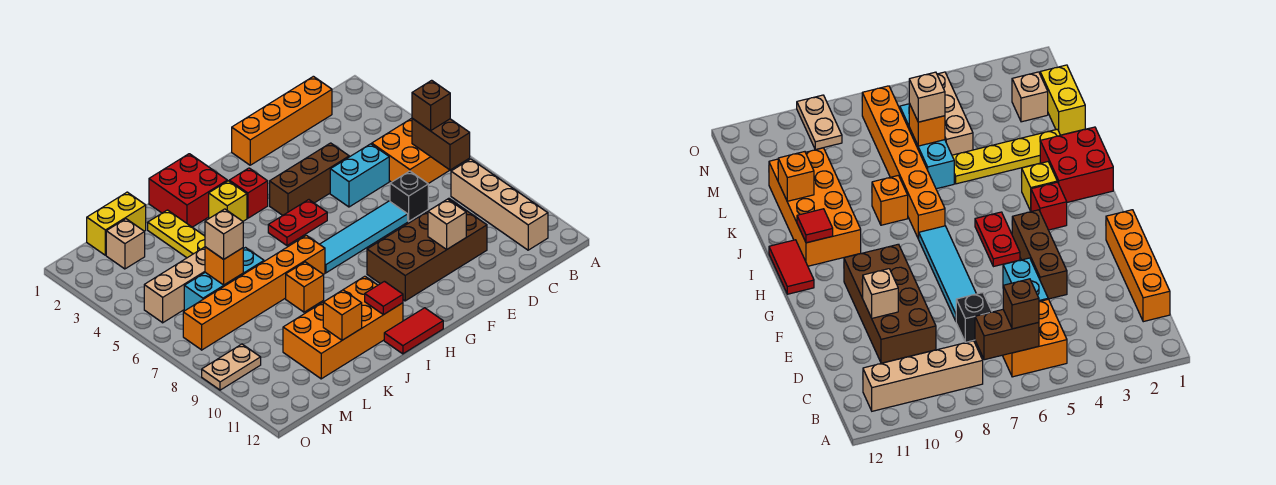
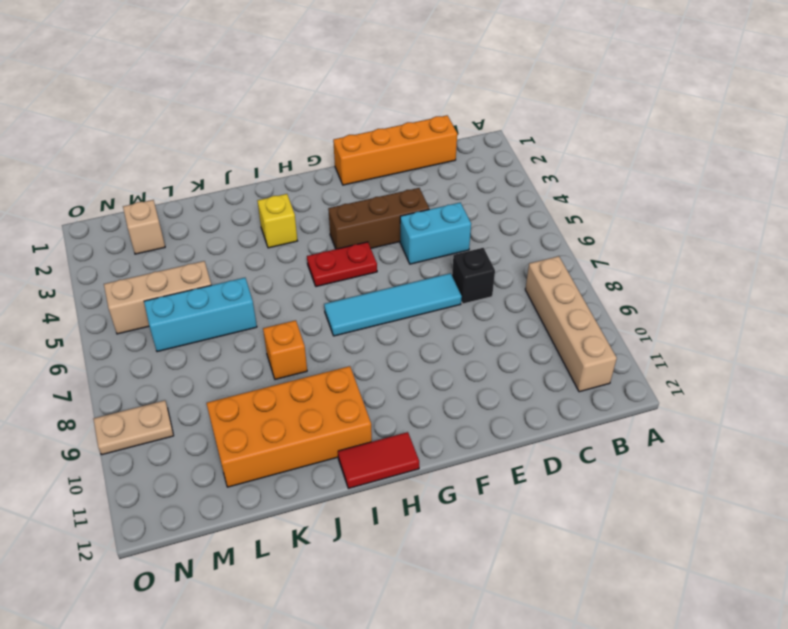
none -> orange 2x2 brick [372,118,450,184]
none -> brown 2x4 brick [367,198,487,301]
none -> red 1x1 brick [229,168,268,218]

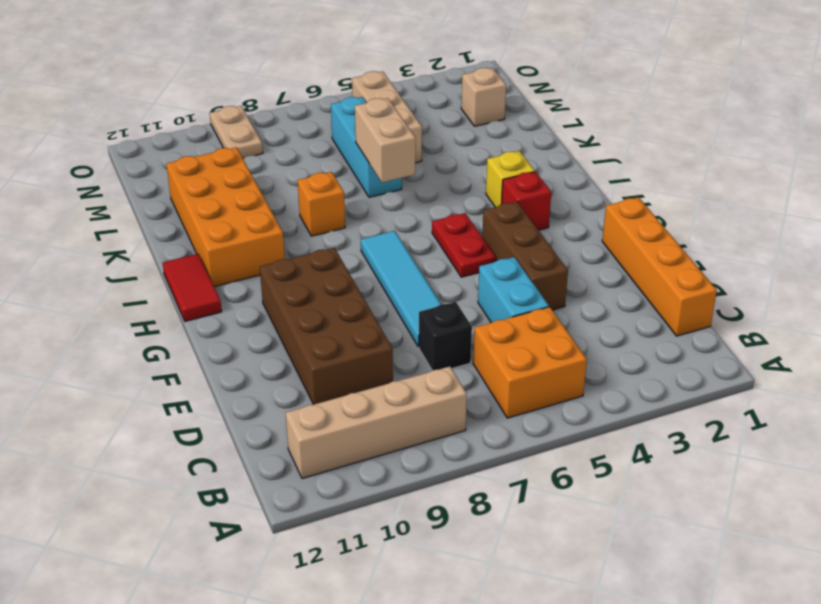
tan 1x2 brick [355,98,416,183] -> none
none -> red 2x2 brick [149,154,227,227]
none -> orange 1x6 brick [183,235,325,350]
none -> yellow 1x4 plate [148,210,205,258]

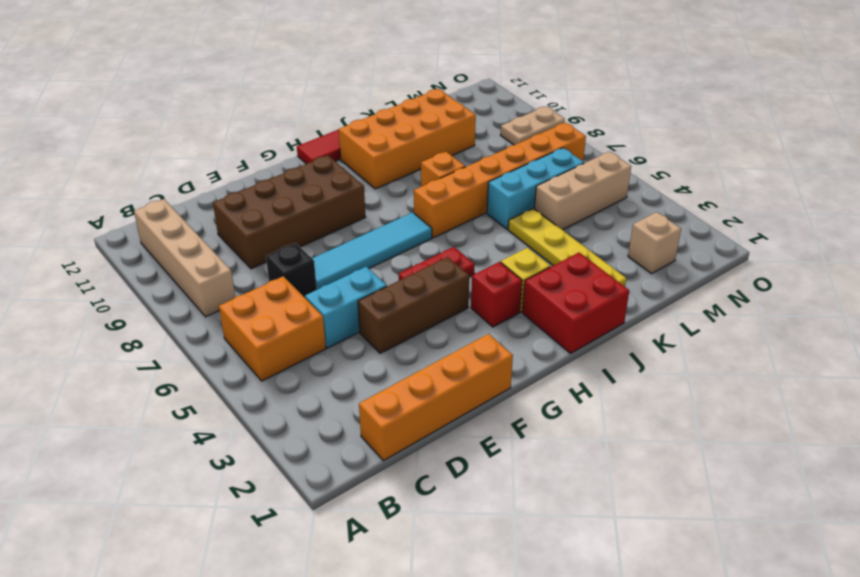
none -> yellow 1x2 brick [87,192,146,255]
none -> brown 1x2 brick [412,118,470,170]
none -> tan 1x1 brick [428,199,466,250]

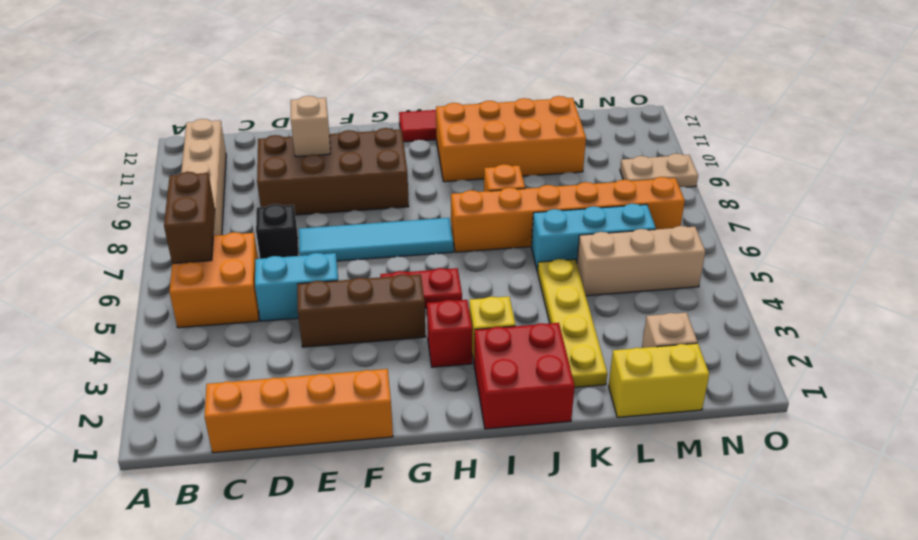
none -> red 1x1 tile [365,281,403,315]
none -> orange 1x1 brick [323,290,362,340]
none -> orange 1x1 brick [205,247,243,285]

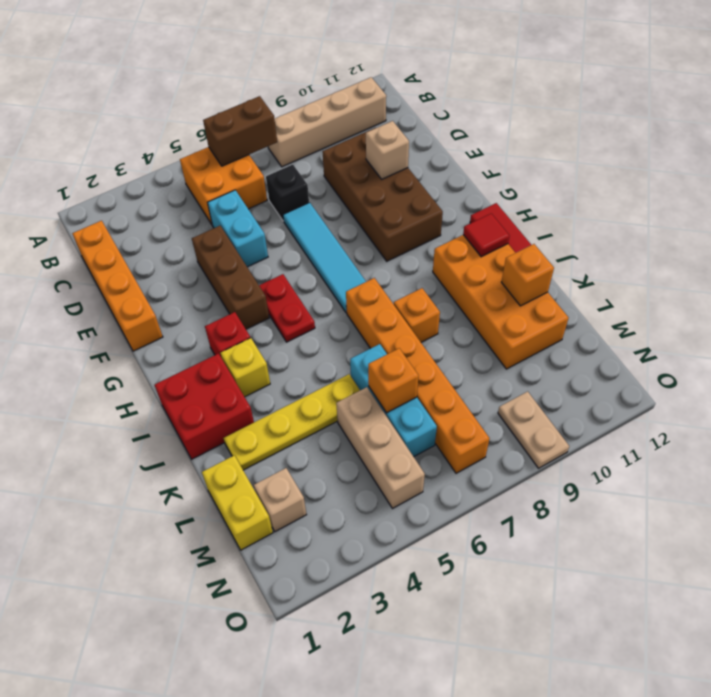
none -> brown 1x1 brick [412,80,450,131]
none -> tan 1x1 brick [205,209,243,259]

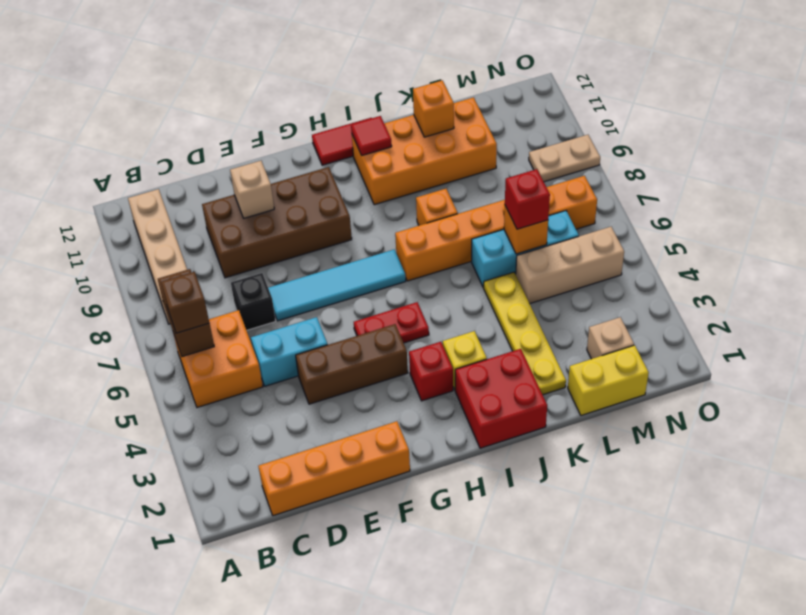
red 1x1 brick [505,169,550,229] -> tan 1x1 brick [205,209,243,259]

